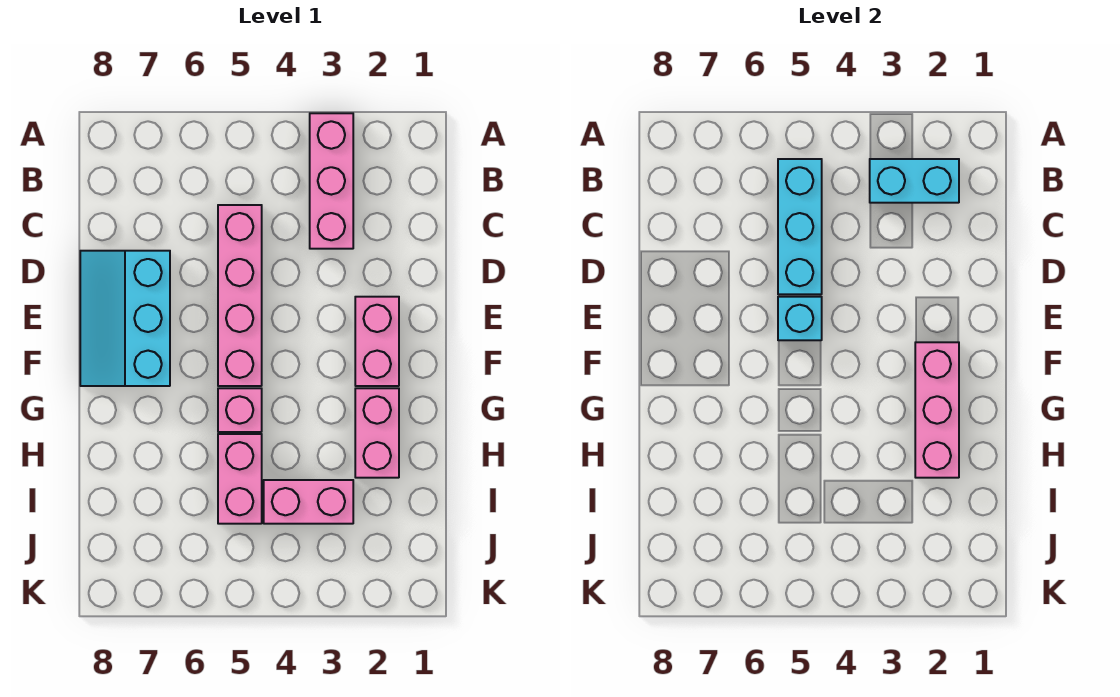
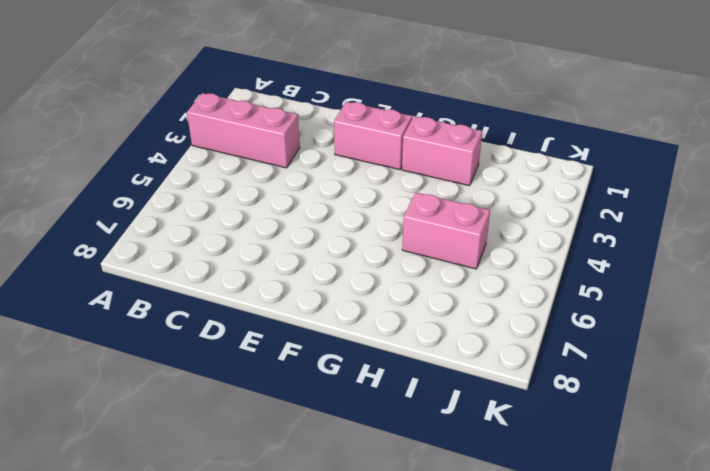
none -> pink 1x4 brick [218,205,262,386]
none -> cyan 2x3 slope [80,251,170,386]
none -> pink 1x1 brick [218,388,262,432]

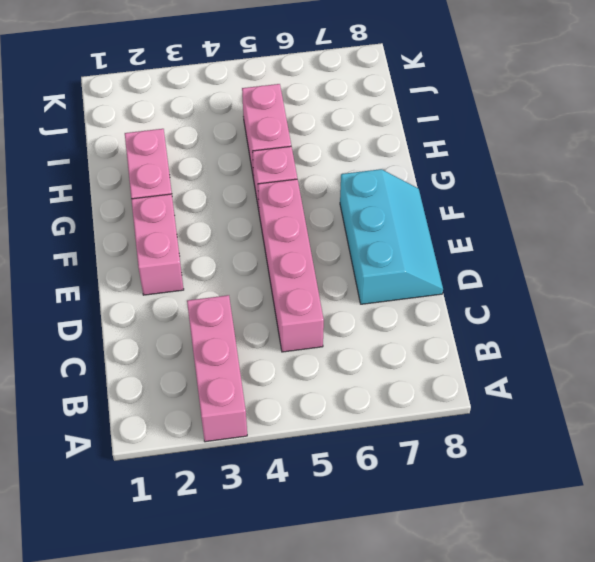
none -> pink 1x2 brick [264,480,353,524]
none -> cyan 1x2 brick [870,159,959,203]
none -> cyan 1x3 brick [778,159,822,294]

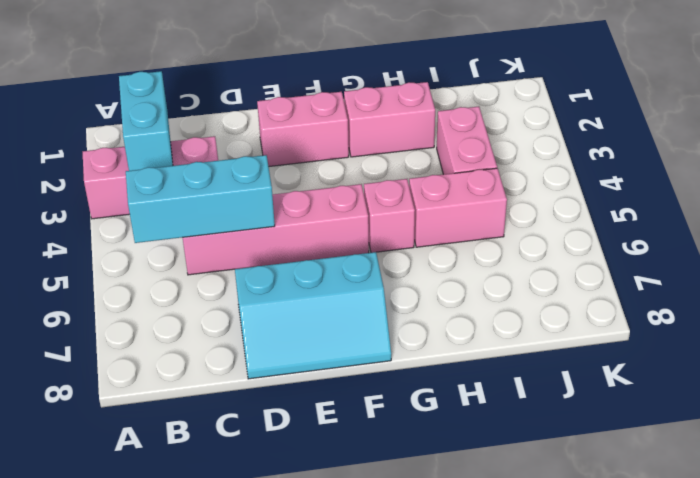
none -> cyan 1x1 brick [778,297,822,340]
none -> pink 1x3 brick [915,342,959,478]

